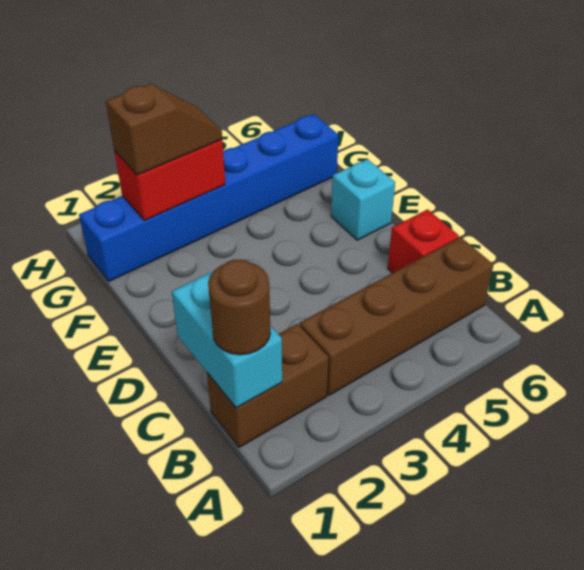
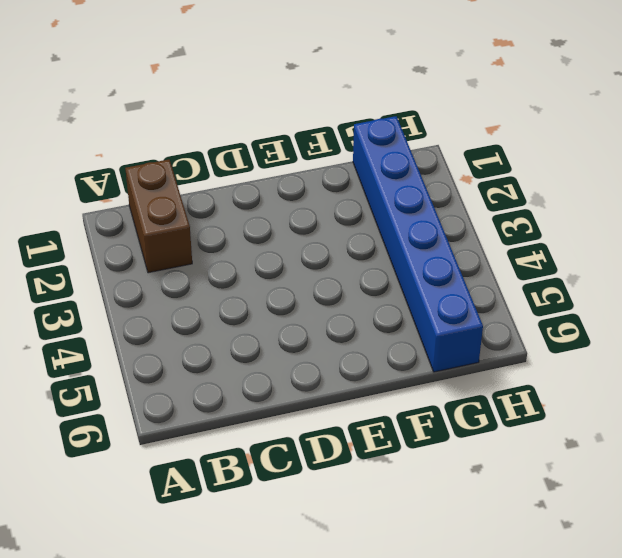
none -> brown 1x4 brick [300,237,493,395]
none -> red 1x1 brick [388,209,459,273]

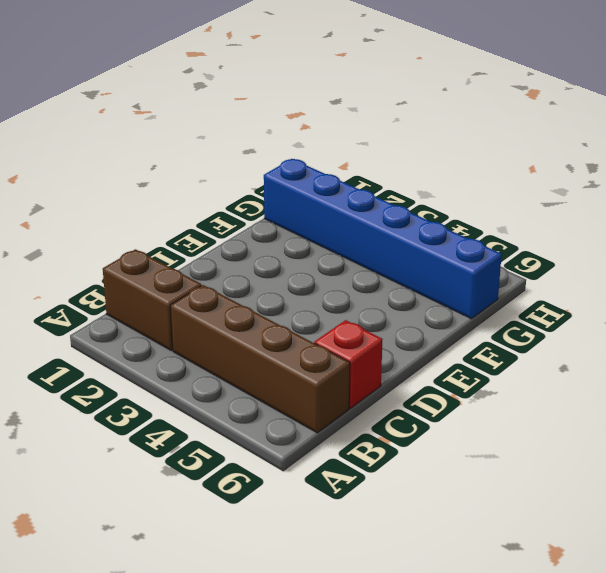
none -> cyan 1x1 brick [331,159,395,240]
none -> cyan 1x2 brick [172,271,282,408]

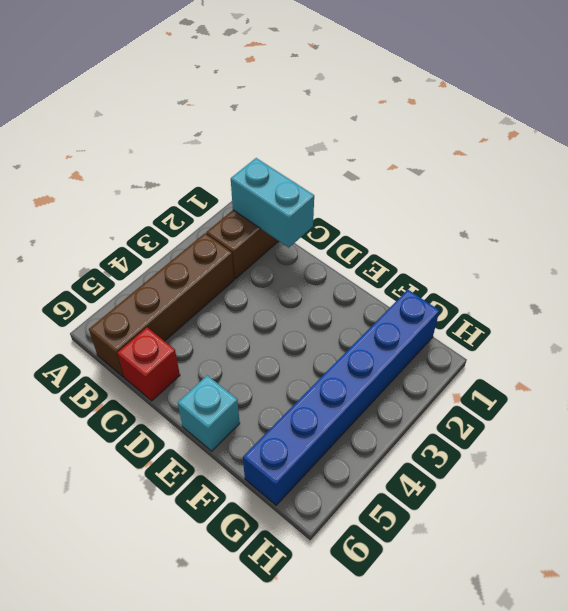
none -> red 1x2 brick [114,140,225,220]
none -> brown 1x1 round brick [208,259,270,355]

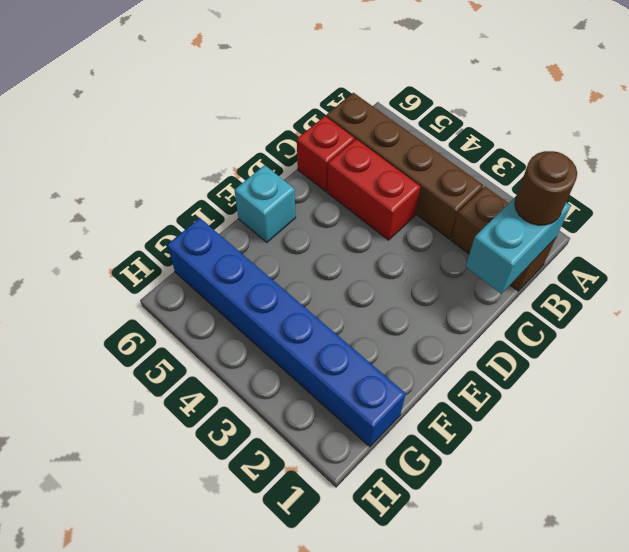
red 1x2 brick [327,139,420,240] -> red 1x2 brick moved to [114,140,225,220]
none -> brown 1x2 slope [106,84,222,175]

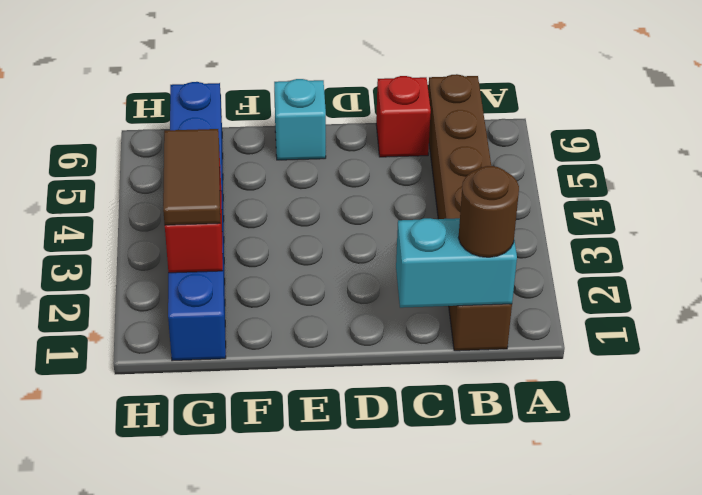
brown 1x2 tile [163,129,220,225] -> brown 1x2 slope [106,84,222,175]

